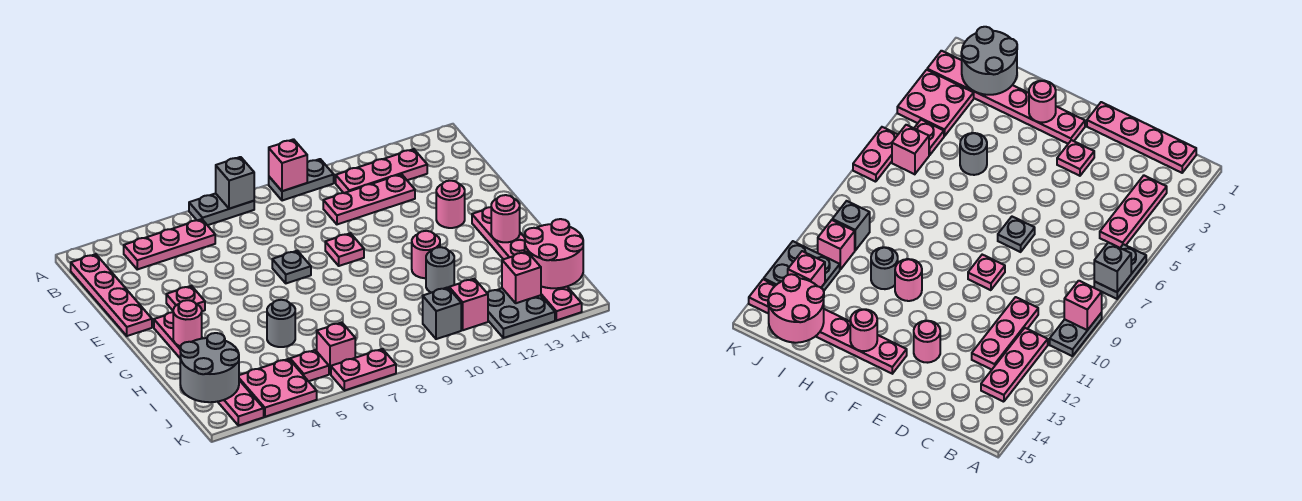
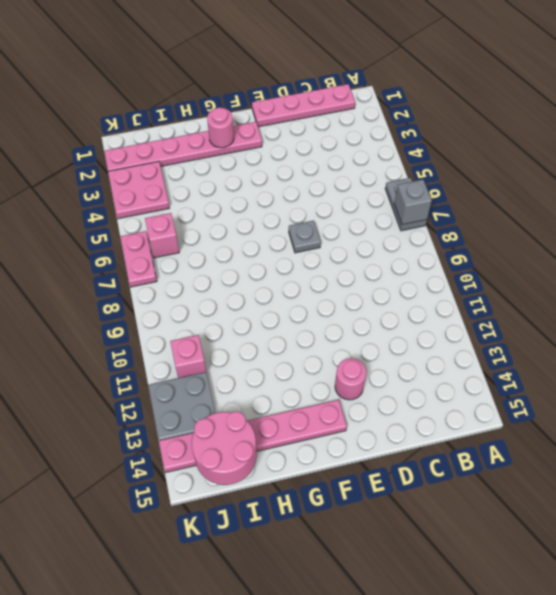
none -> grey 1x2 plate [269,159,334,201]
none -> pink 1x3 plate [124,219,215,269]
none -> pink 1x3 plate [336,149,427,193]

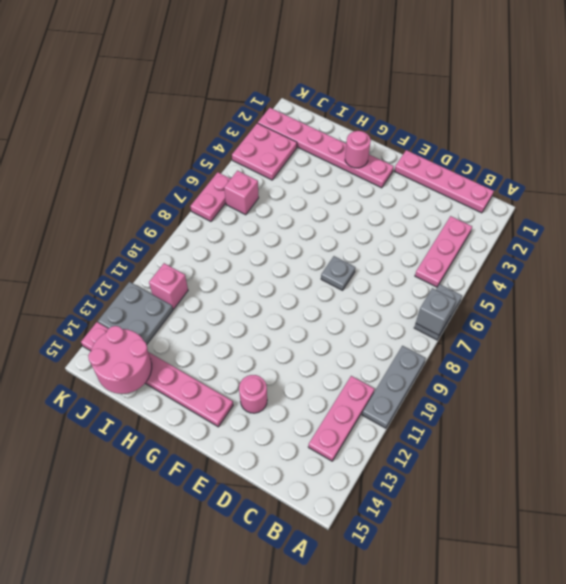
grey 1x3 plate [362,346,426,428] -> grey 1x2 plate [269,159,334,201]
none -> pink 1x3 plate [323,174,415,224]
none -> pink 1x1 plate [166,286,205,311]
none -> pink 1x1 plate [325,233,364,266]

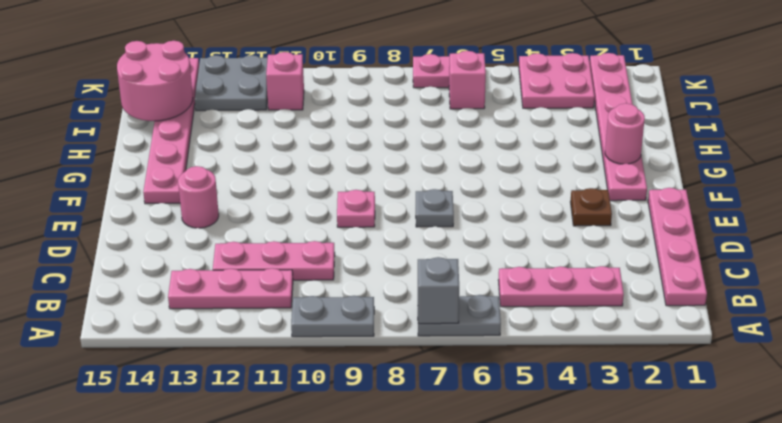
brown 1x1 plate [571,188,612,226] -> pink 1x1 plate [166,286,205,311]
none -> pink 1x1 round brick [412,231,440,278]
none -> grey 1x1 round brick [267,300,295,347]
none -> grey 1x1 round brick [426,247,454,293]

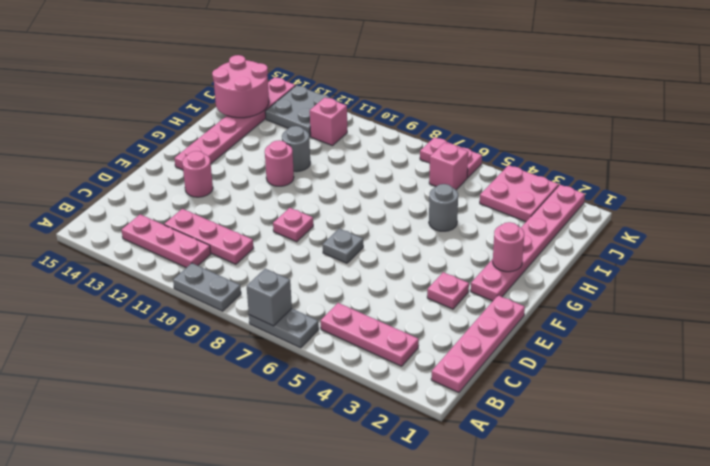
none -> pink 1x1 plate [290,350,329,381]
none -> grey 1x1 brick [423,287,461,339]
none -> pink 1x1 brick [269,139,307,191]

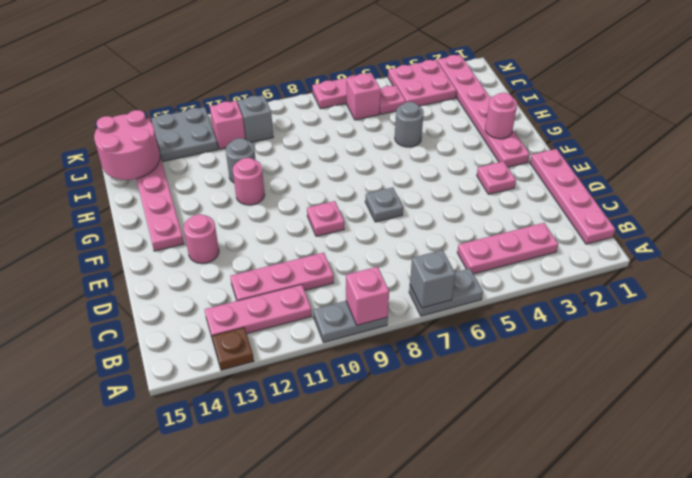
brown 1x1 plate [212,327,254,370] -> none
none -> pink 1x1 round brick [491,195,520,242]
none -> grey 2x2 round brick [180,333,239,402]
none -> pink 1x1 brick [502,252,541,303]

